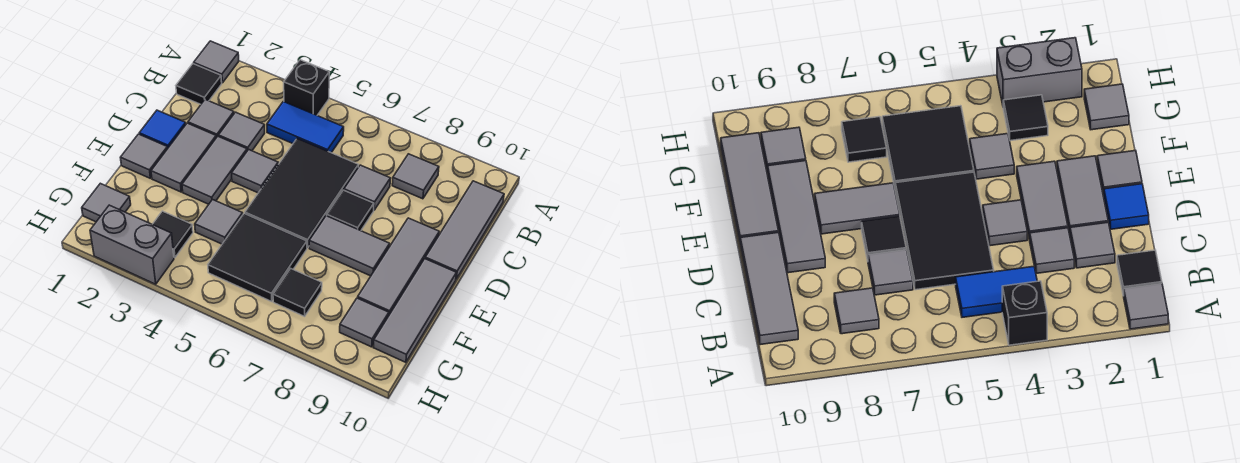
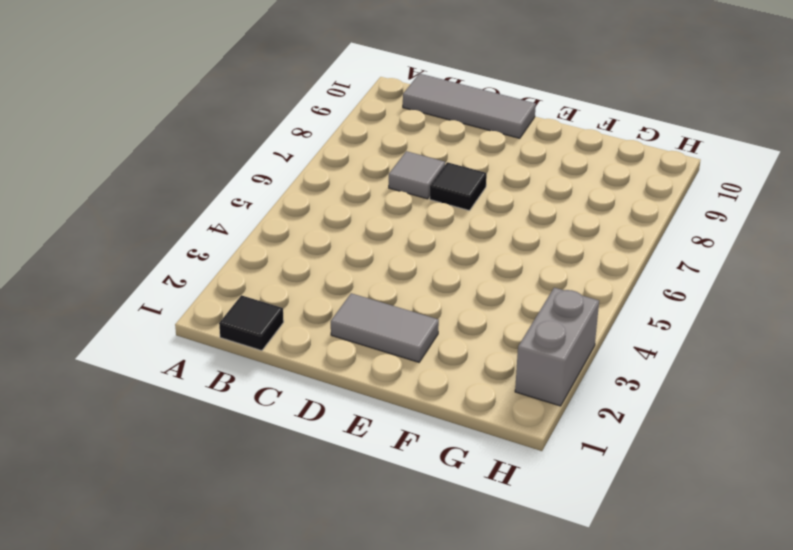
none -> grey 1x1 tile [194,41,239,83]
none -> black 1x1 brick [284,60,329,115]
none -> blue 1x2 tile [267,101,344,153]

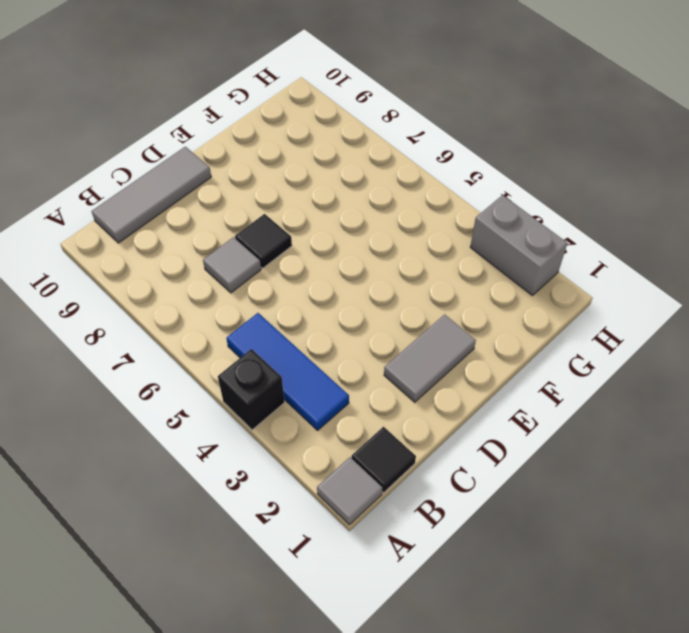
blue 1x3 tile [226,313,349,431] -> blue 1x2 tile [267,101,344,153]
none -> grey 1x1 tile [392,154,439,199]
none -> grey 1x1 tile [188,100,234,138]
none -> grey 1x1 tile [219,112,265,151]

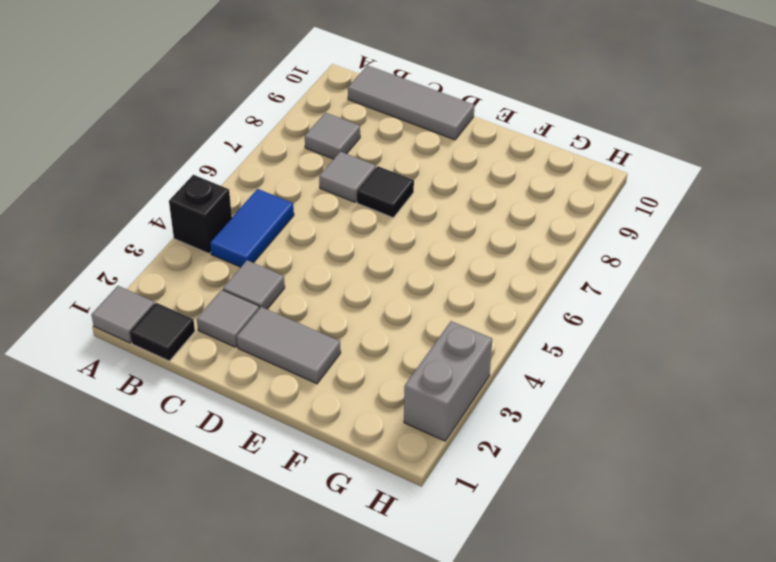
none -> black 2x3 tile [245,138,358,248]
none -> blue 1x1 tile [139,110,186,148]
none -> grey 1x2 tile [182,136,247,204]

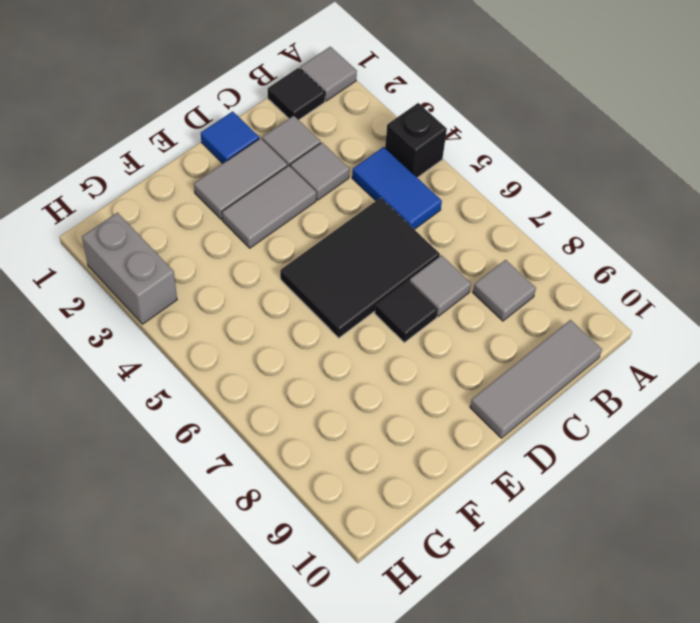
none -> grey 1x1 tile [232,150,278,193]
none -> grey 1x3 tile [358,218,439,315]
none -> grey 1x1 tile [120,134,168,178]

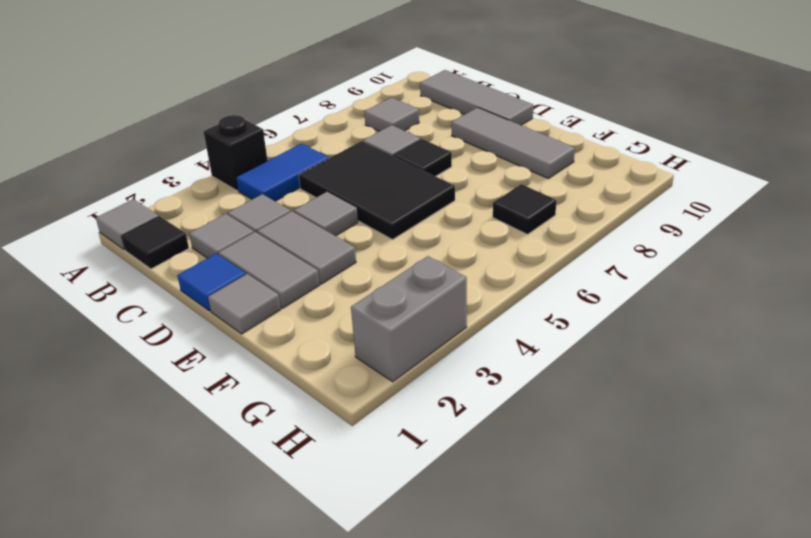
none -> grey 1x2 tile [309,216,390,276]
none -> grey 1x3 tile [373,259,456,362]
none -> grey 1x1 tile [195,200,243,244]

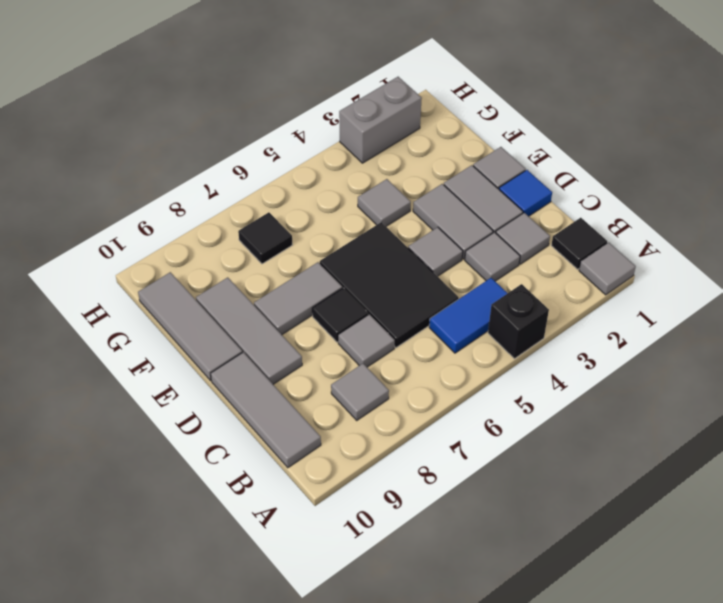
none -> black 2x2 tile [208,214,307,301]
none -> grey 1x1 tile [82,183,131,222]
none -> black 1x1 tile [153,211,193,258]

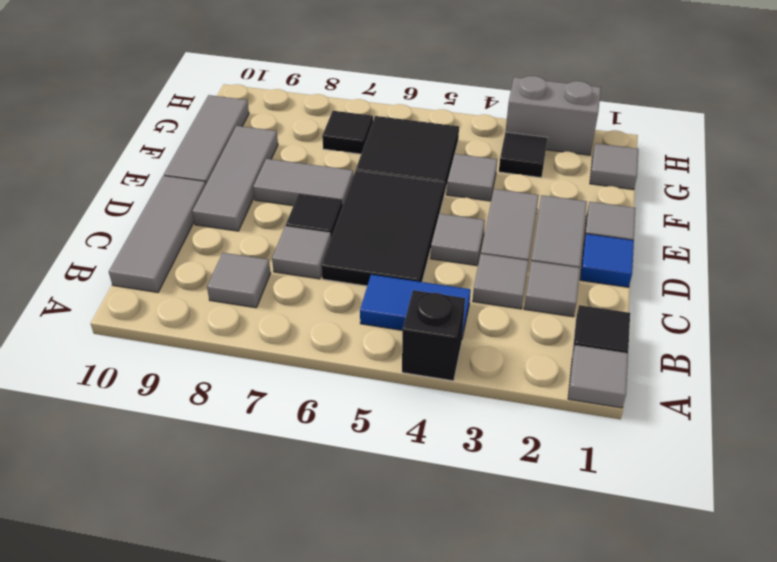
none -> grey 1x1 tile [340,298,389,347]

